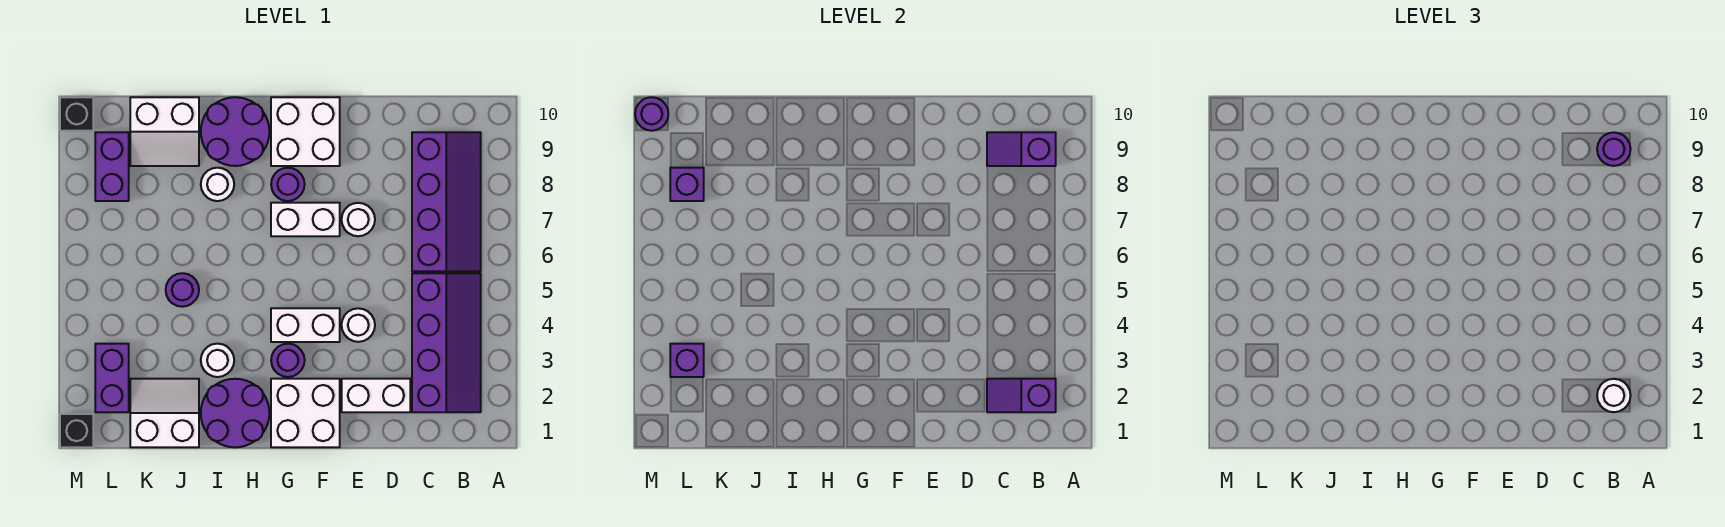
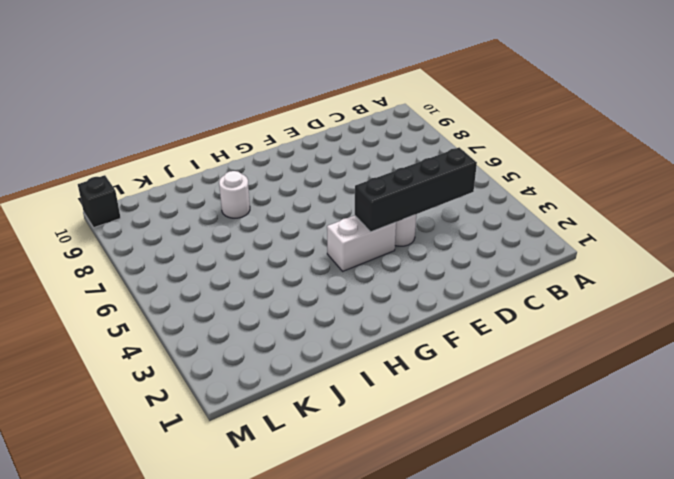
black 1x4 brick [355,147,477,232] -> none
none -> purple 2x4 slope [412,273,481,412]
none -> purple 2x4 slope [412,132,481,271]
none -> white 1x2 brick [342,379,410,412]

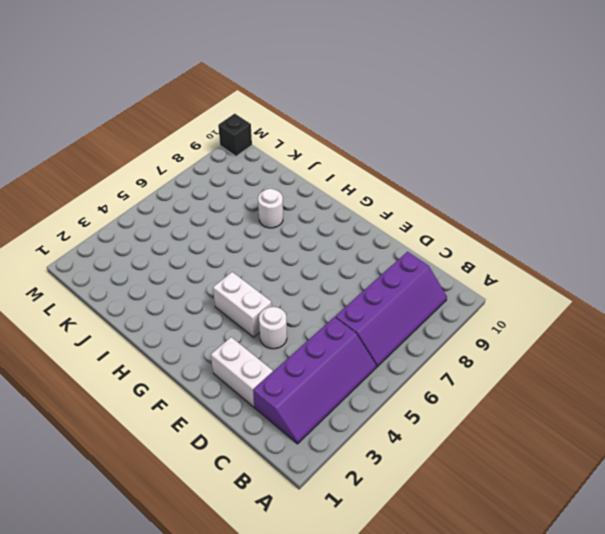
none -> white 1x1 round brick [342,203,375,236]
none -> white 2x2 brick [271,379,340,447]
none -> white 1x2 brick [271,203,340,236]

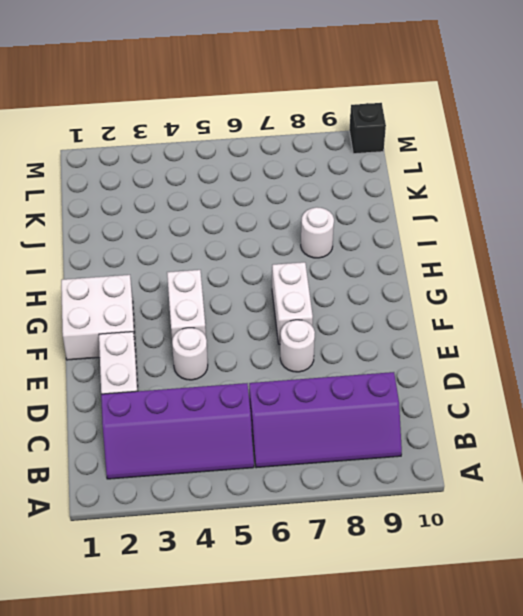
none -> white 2x2 brick [271,97,340,166]
none -> purple 1x1 round brick [271,344,305,377]
none -> purple 1x1 round brick [271,168,305,201]

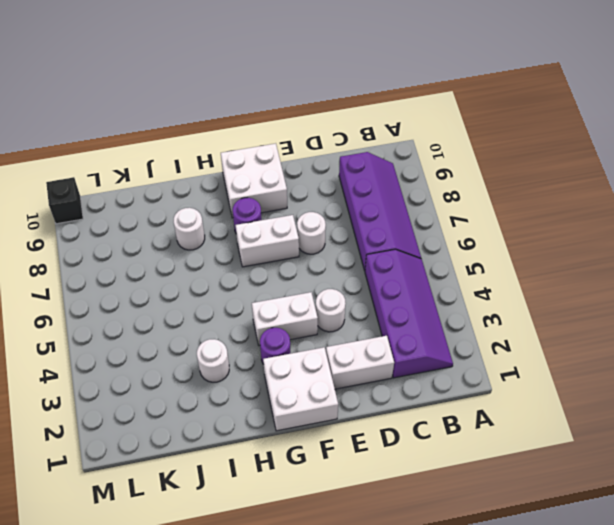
none -> purple 2x2 round brick [201,379,269,447]
none -> purple 2x2 round brick [201,97,269,166]
none -> white 2x2 slope [130,379,199,447]

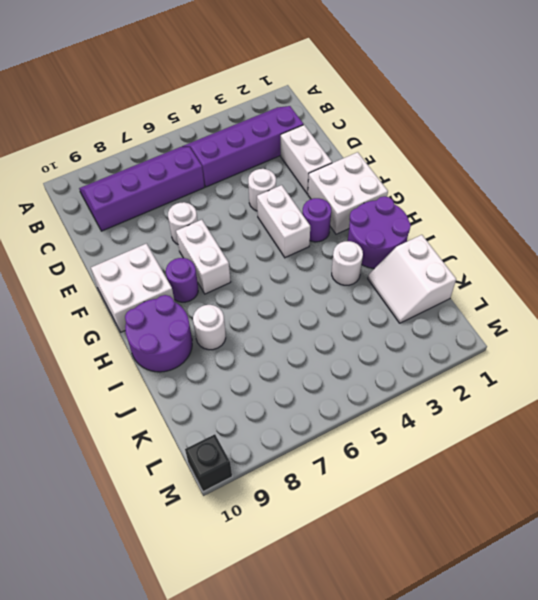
none -> purple 1x1 round brick [166,273,199,307]
none -> white 2x2 slope [130,97,199,166]
none -> purple 1x2 brick [95,344,129,412]

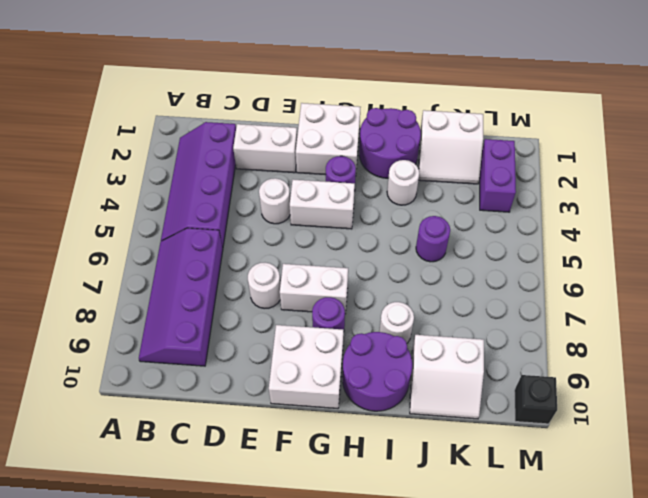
white 2x2 slope [410,335,484,419] -> white 2x2 slope turned to [130,97,199,166]
none -> purple 1x2 brick [95,132,129,201]
none -> black 1x1 brick [60,414,93,447]
none -> purple 1x2 slope [987,379,1056,412]

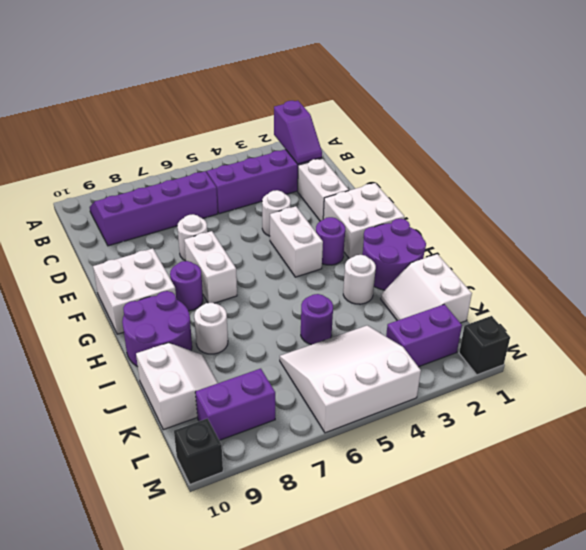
white 3x3 slope [280,325,421,433] -> none
none -> purple 1x2 slope [987,132,1056,166]
none -> purple 1x1 brick [670,344,704,377]
none -> purple 1x1 brick [670,168,704,201]

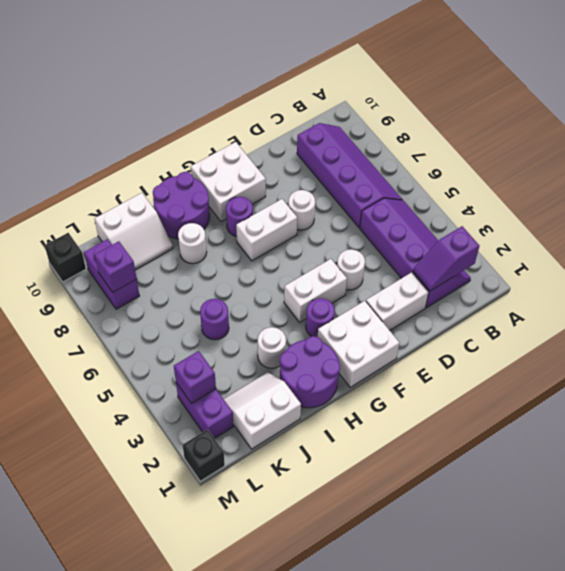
none -> purple 1x2 slope [987,132,1056,166]
none -> purple 1x1 round brick [635,97,668,131]
none -> white 1x1 round brick [1597,379,1631,412]

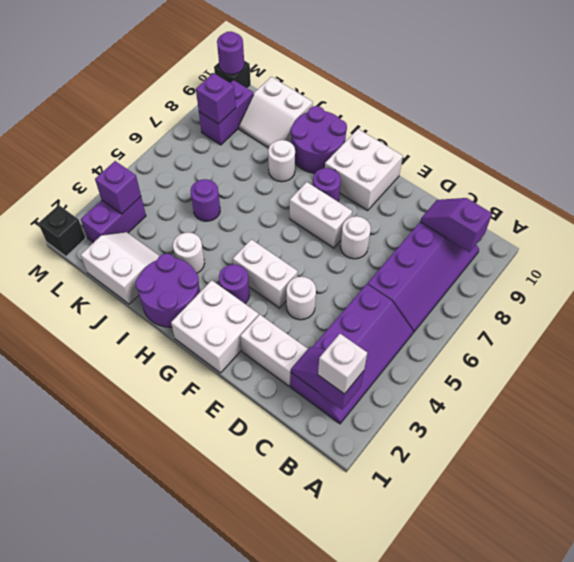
white 1x1 brick [318,334,367,394] -> white 1x1 round brick [1597,379,1631,412]
none -> purple 1x1 round brick [1597,132,1631,166]

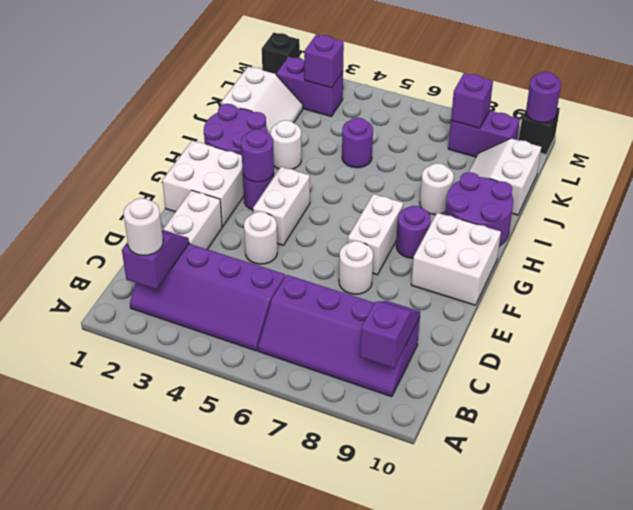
purple 1x1 round brick [241,129,274,182] -> purple 1x1 round brick moved to [1597,132,1631,166]

